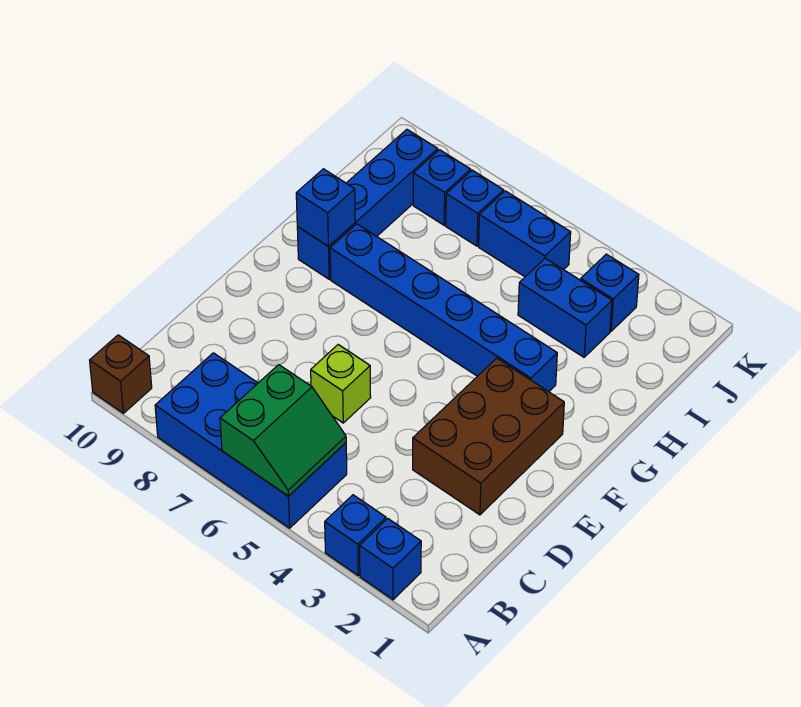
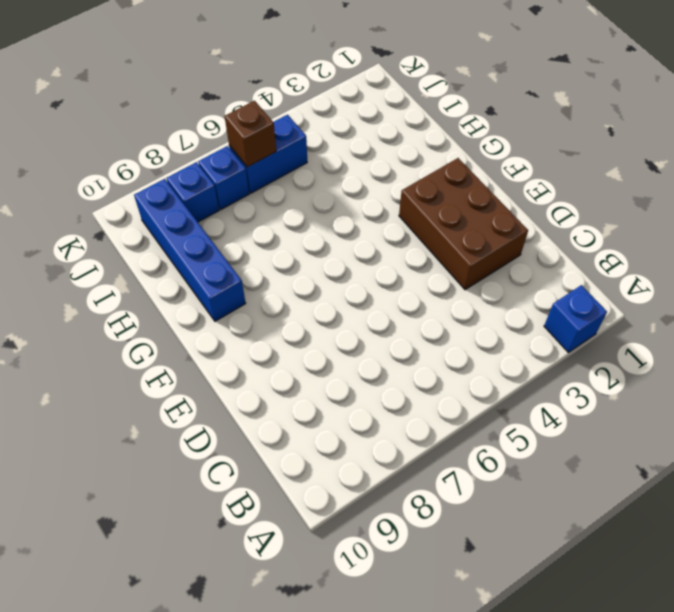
brown 1x1 brick [225,101,276,167] -> brown 1x1 brick moved to [90,335,152,413]
none -> blue 1x1 brick [325,495,386,575]
none -> blue 2x4 brick [155,353,347,528]
none -> lime 1x1 brick [311,345,371,423]

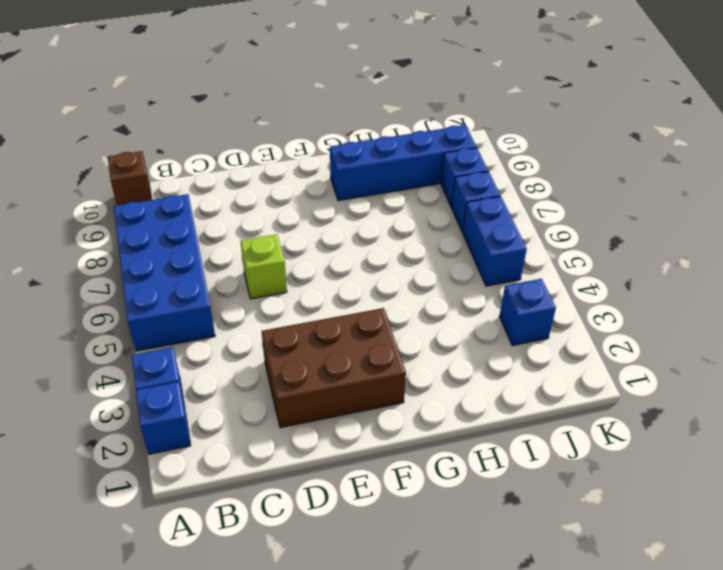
none -> blue 1x6 brick [330,224,557,392]
none -> blue 1x2 brick [518,258,612,357]
none -> green 2x2 slope [220,365,346,496]

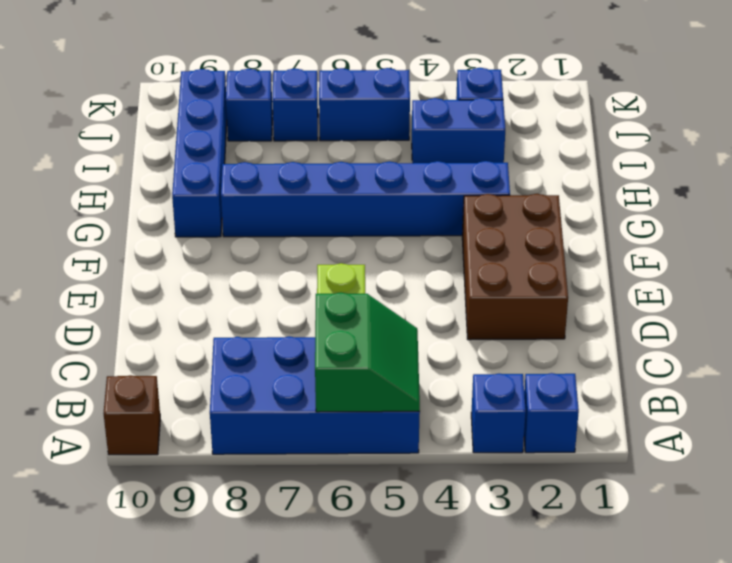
none -> blue 1x1 brick [296,169,355,246]

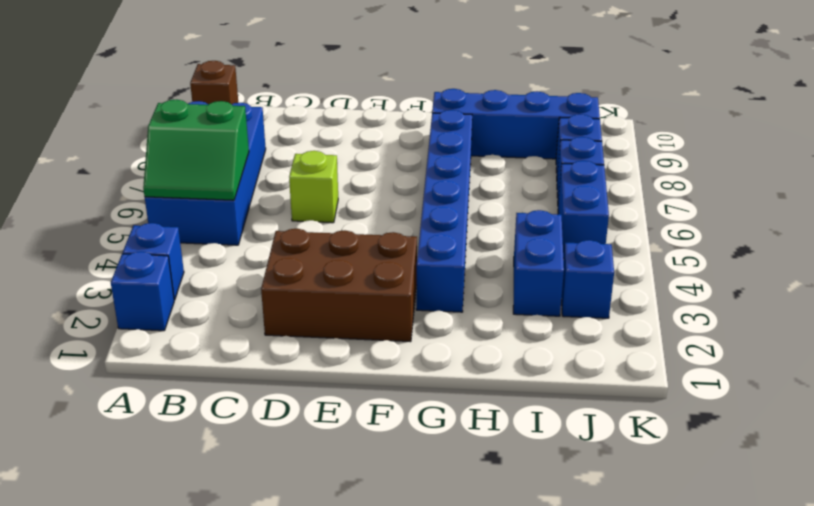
none -> blue 1x1 brick [296,169,355,246]

